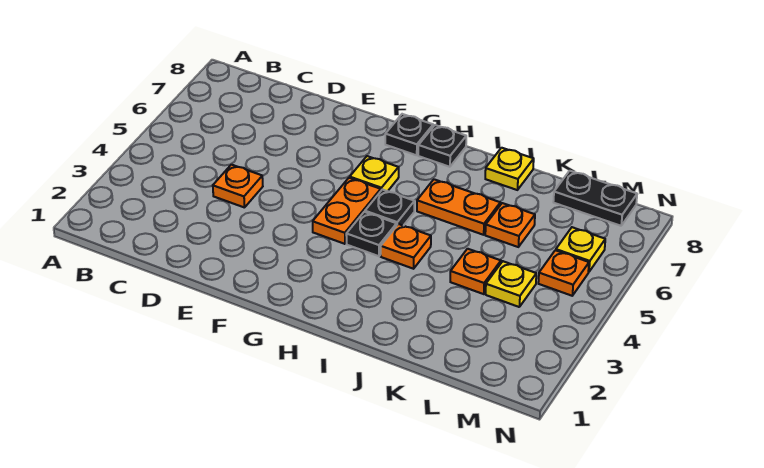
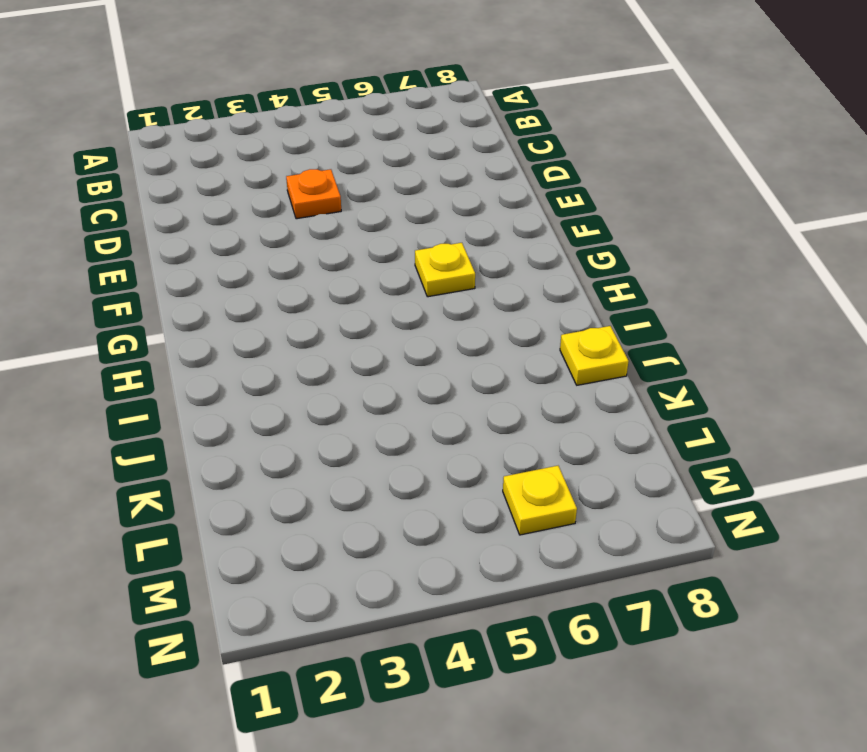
none -> orange 1x2 plate [313,178,381,244]
none -> black 1x1 plate [385,114,433,155]
none -> black 1x1 plate [346,212,397,256]

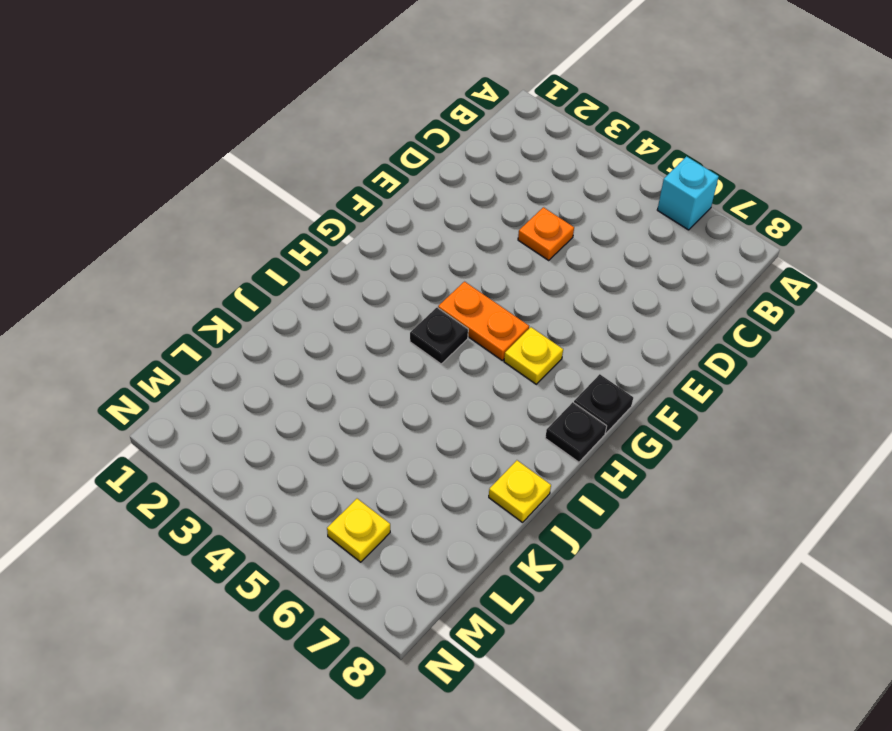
cyan 1x1 brick [657,156,719,230] -> none
none -> black 1x1 plate [365,190,415,226]
none -> orange 1x1 plate [381,224,431,269]
none -> orange 1x2 plate [417,179,500,235]

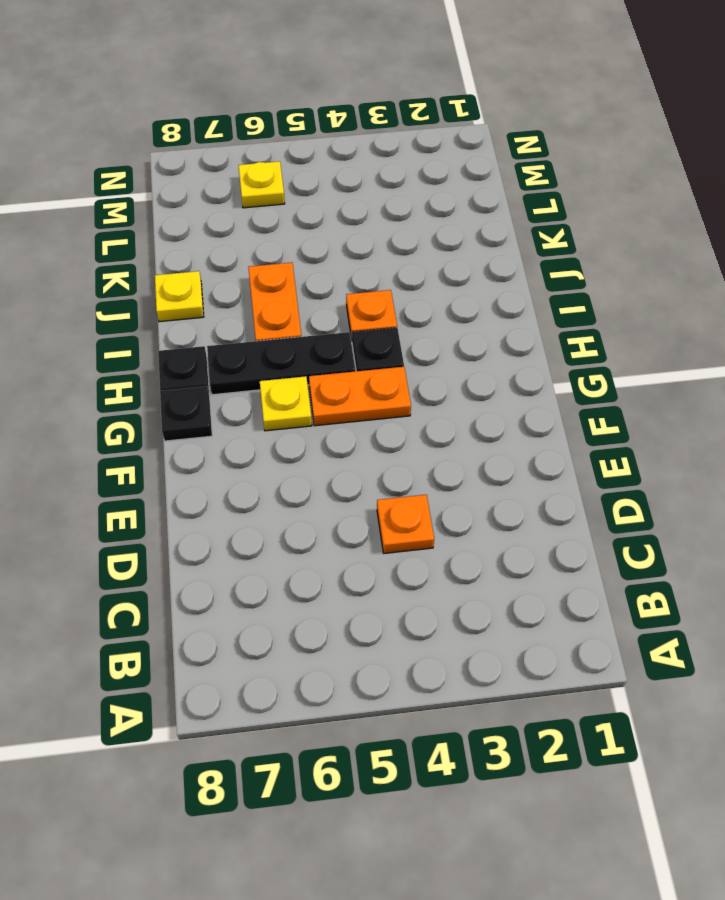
black 1x3 plate [207,332,355,395] -> black 1x1 plate [365,190,415,226]
none -> orange 1x1 plate [450,249,501,294]
none -> orange 1x1 plate [485,203,535,247]
none -> yellow 1x1 plate [486,261,536,307]

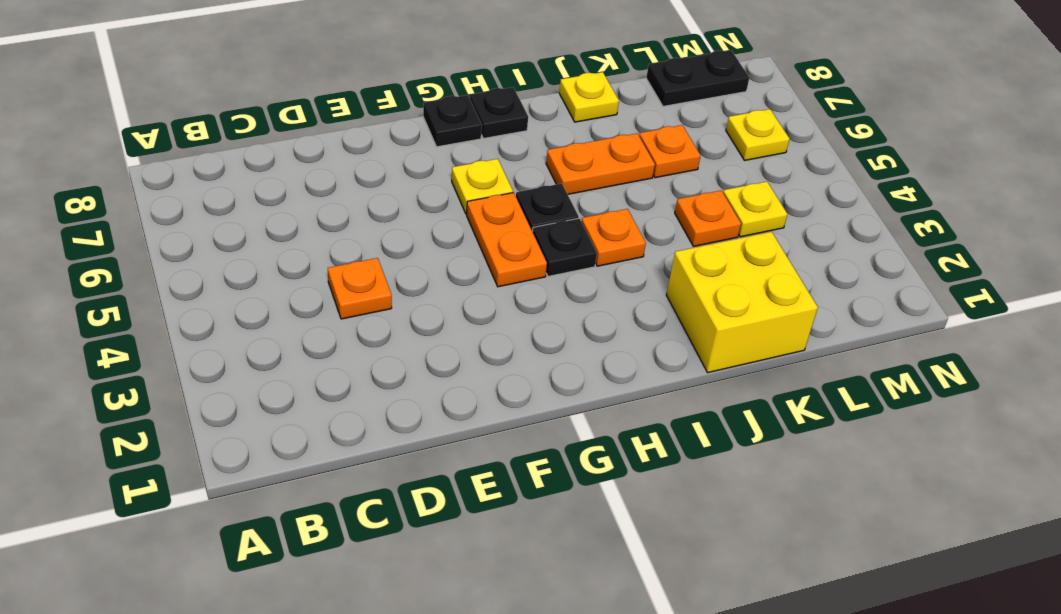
yellow 2x2 brick [666,232,818,373] -> none
none -> orange 1x1 plate [538,250,589,296]

